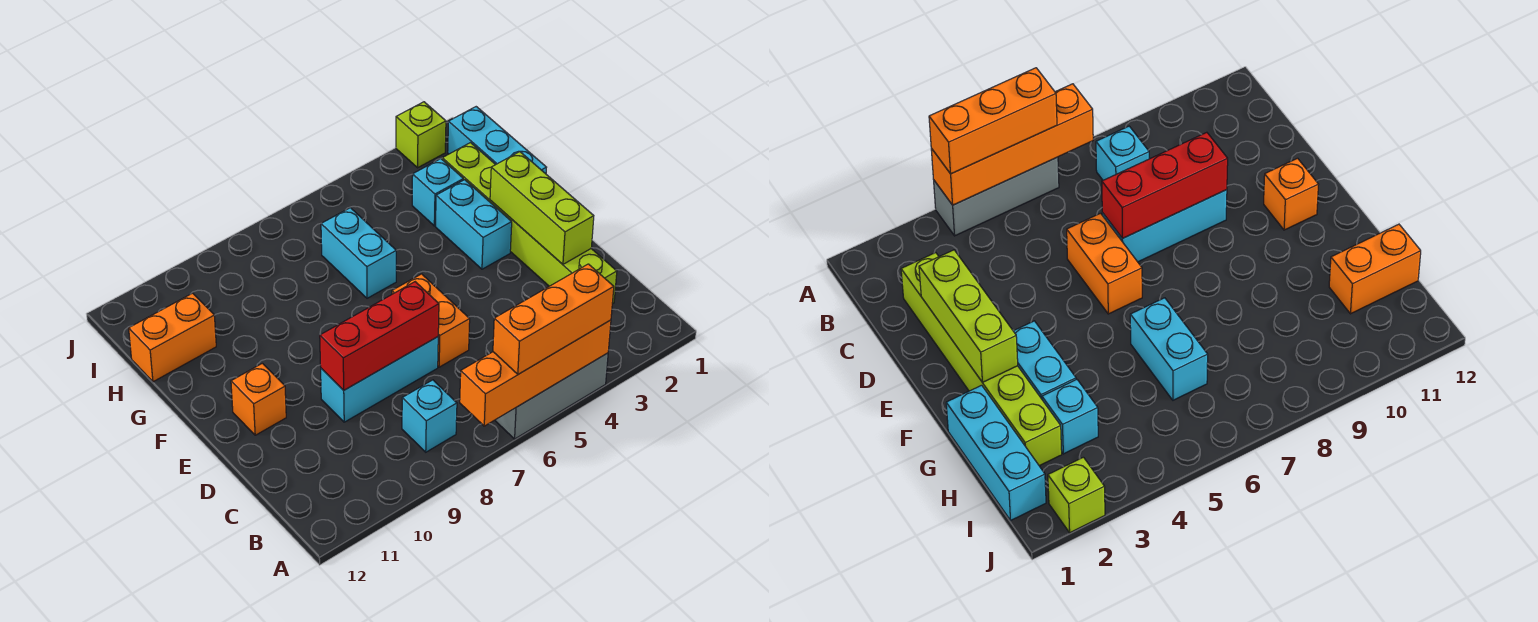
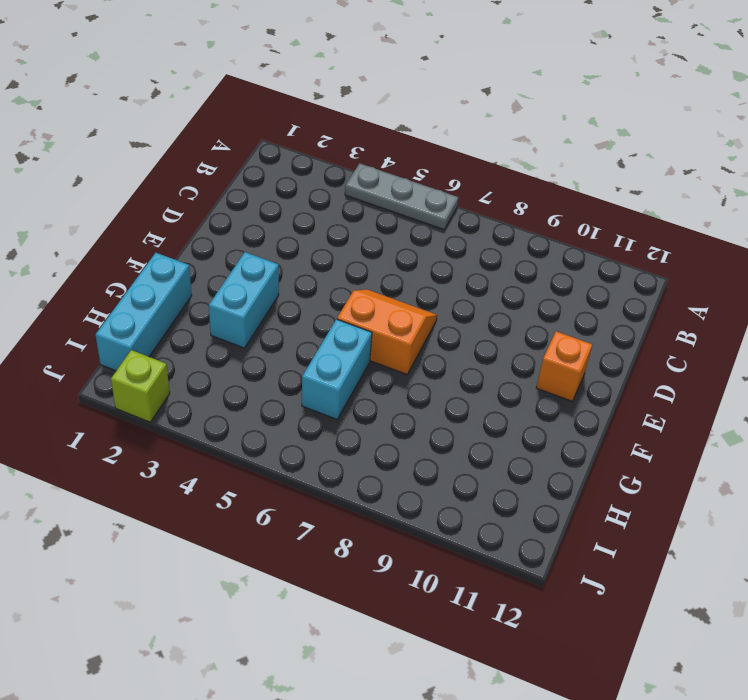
grey 1x3 plate [345,163,459,229] -> grey 1x3 brick [495,353,608,439]
orange 2x2 slope [337,290,437,374] -> orange 1x2 brick [392,274,470,367]
none -> cyan 1x1 brick [402,380,457,452]
none -> lime 1x6 brick [442,143,617,304]
none -> cyan 1x3 brick [321,337,438,422]

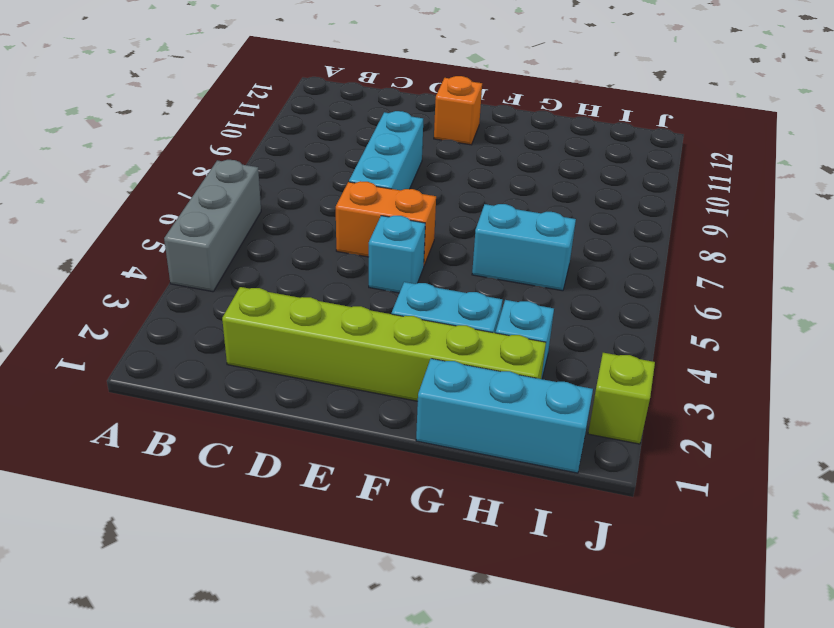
cyan 1x1 brick [369,216,425,293] -> cyan 1x1 brick moved to [402,380,457,452]
none -> orange 1x2 brick [129,293,216,382]
none -> orange 1x4 brick [460,320,611,426]
none -> lime 1x3 brick [490,151,594,264]

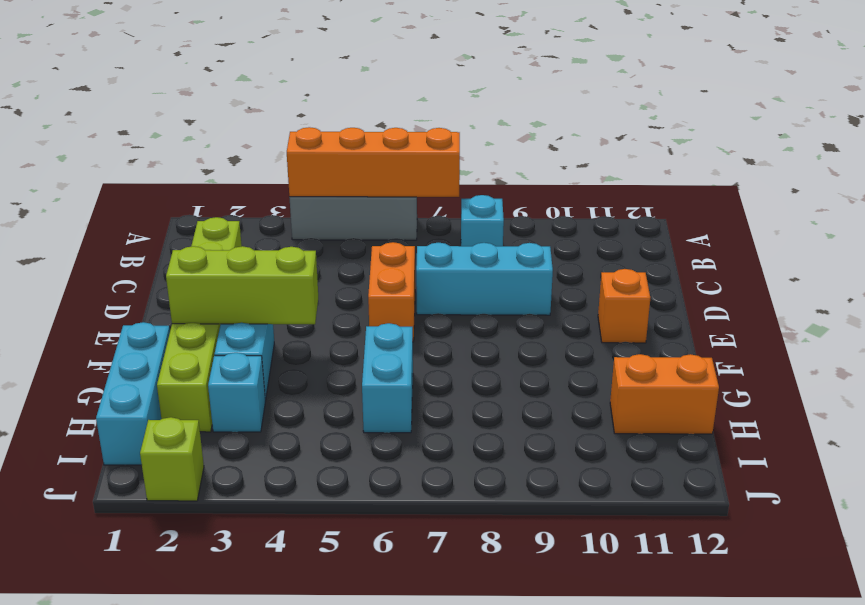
lime 1x3 brick [166,246,318,324] -> lime 1x3 brick turned to [490,151,594,264]
none -> red 1x3 brick [320,282,439,390]
none -> orange 1x3 brick [493,264,614,374]

